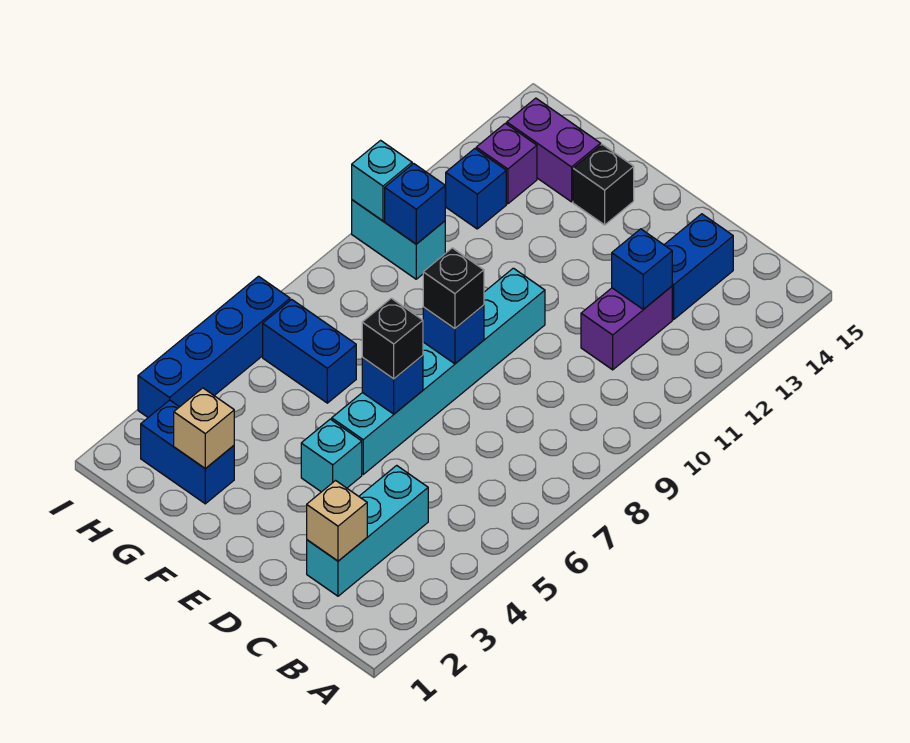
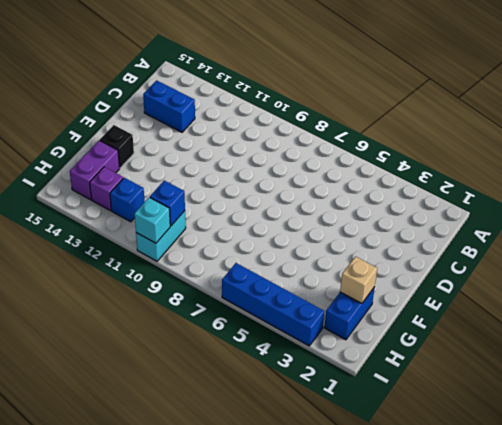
none -> cyan 1x3 brick [307,465,428,596]
none -> purple 1x2 brick [581,286,672,370]
none -> cyan 1x1 brick [301,419,362,492]

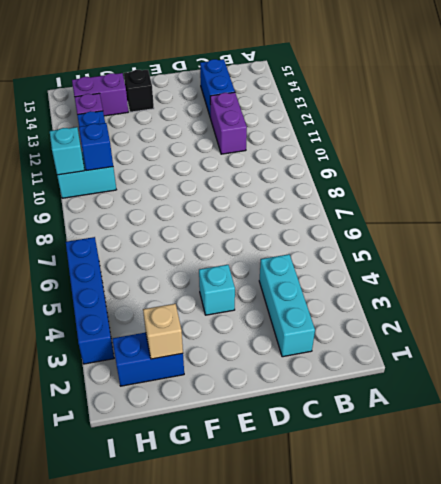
none -> cyan 1x6 brick [332,268,545,474]
none -> blue 1x2 brick [263,299,356,403]
none -> tan 1x1 brick [307,481,367,561]

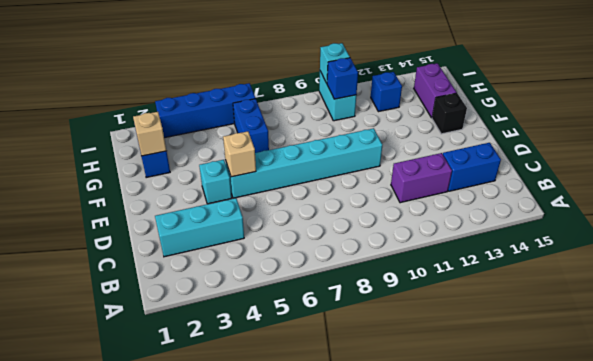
tan 1x1 brick [223,131,256,177] -> tan 1x1 brick moved to [307,481,367,561]
none -> purple 1x1 brick [476,123,537,204]
none -> blue 1x1 brick [612,229,672,309]
none -> blue 1x1 brick [362,355,423,414]

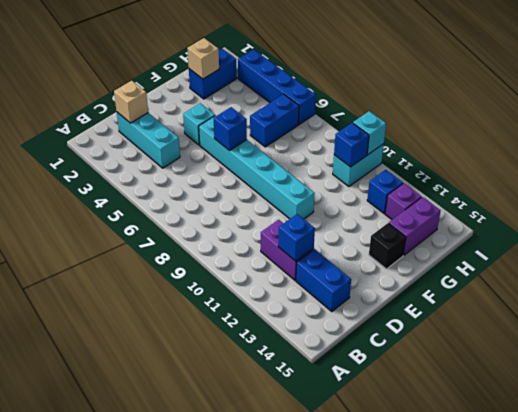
none -> blue 1x1 brick [423,305,484,364]
none -> black 1x1 brick [362,298,423,379]
none -> black 1x1 brick [423,248,484,329]

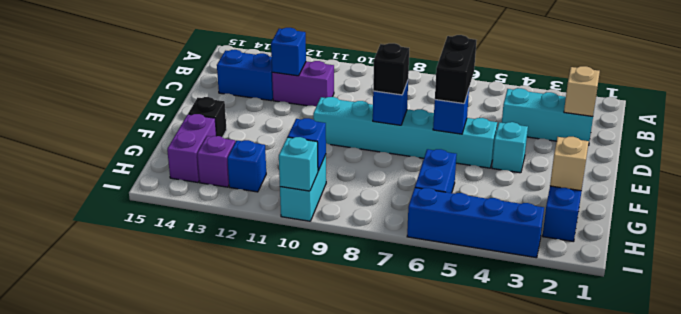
black 1x2 brick [435,35,476,104] -> black 1x1 brick [362,298,423,379]

